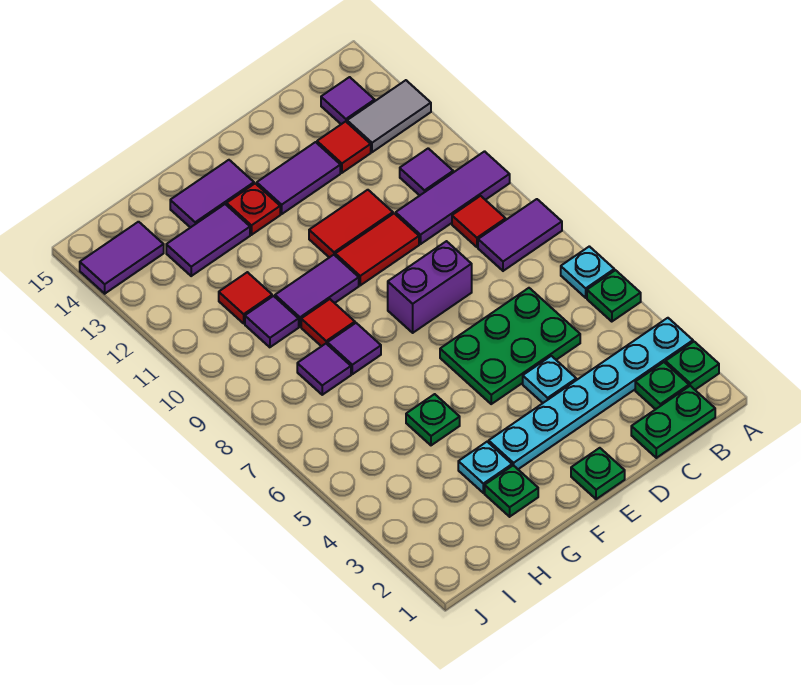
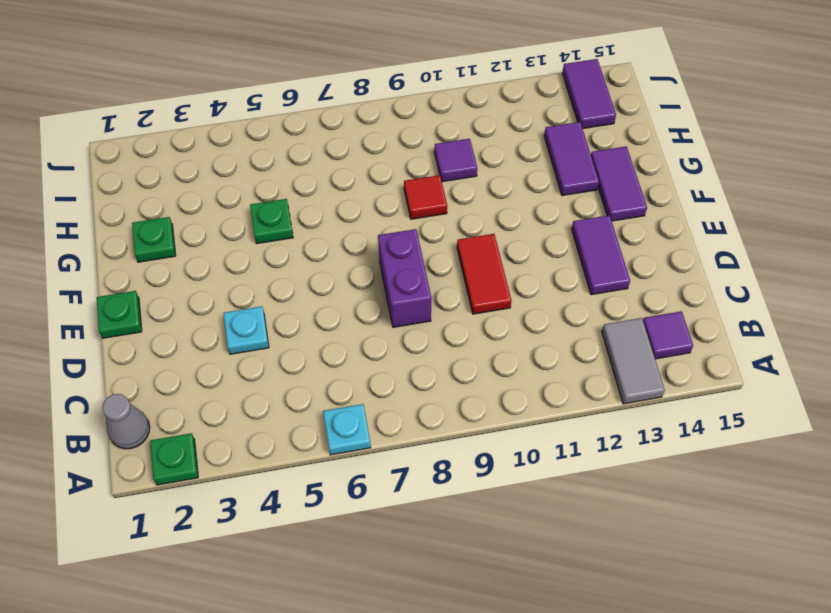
grey 1x1 cone [102,394,150,449] -> green 1x2 plate [631,386,715,458]
none -> cyan 1x6 plate [489,318,693,469]
none -> green 1x1 plate [587,270,641,322]
none -> purple 1x2 tile [478,199,562,271]
none -> purple 1x3 tile [396,151,510,244]

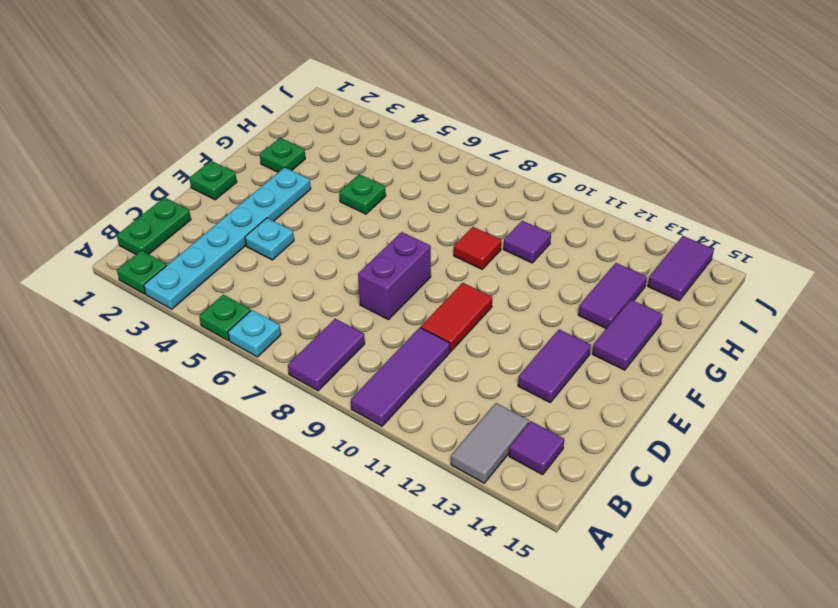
none -> green 1x1 plate [635,362,689,409]
none -> red 1x1 tile [452,196,506,247]
none -> purple 1x1 tile [400,148,453,195]
none -> green 2x3 plate [440,288,580,404]

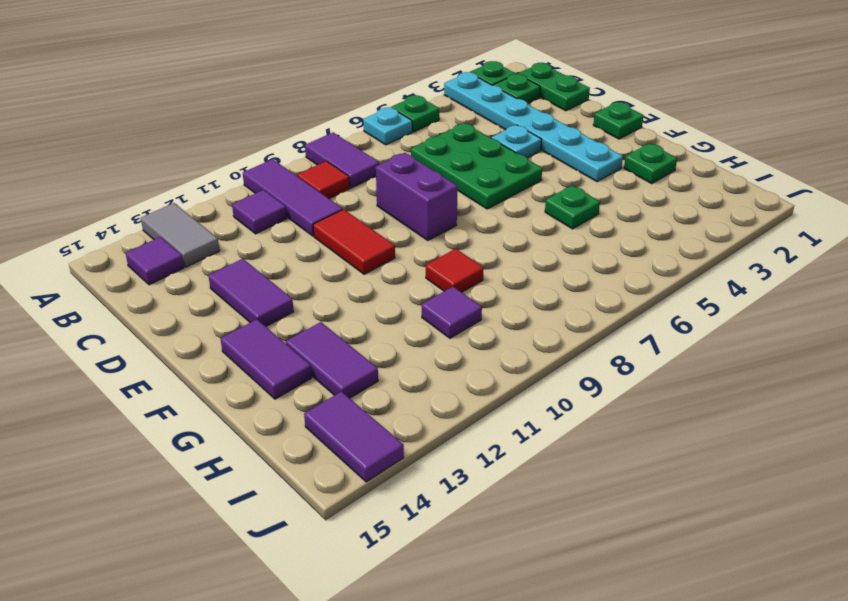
none -> red 1x1 tile [317,121,371,173]
none -> red 1x2 tile [309,190,393,258]
none -> purple 1x2 tile [275,255,359,327]
none -> red 1x1 plate [227,183,280,235]

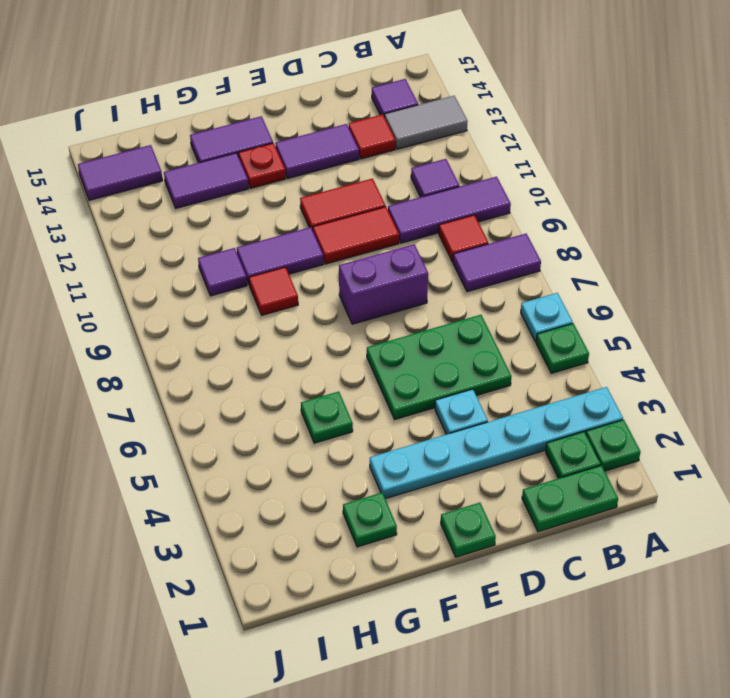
none -> cyan 1x1 plate [458,442,512,493]
none -> purple 1x1 tile [327,323,381,374]
none -> purple 1x1 tile [297,344,351,395]
none -> red 1x1 tile [219,272,272,323]

